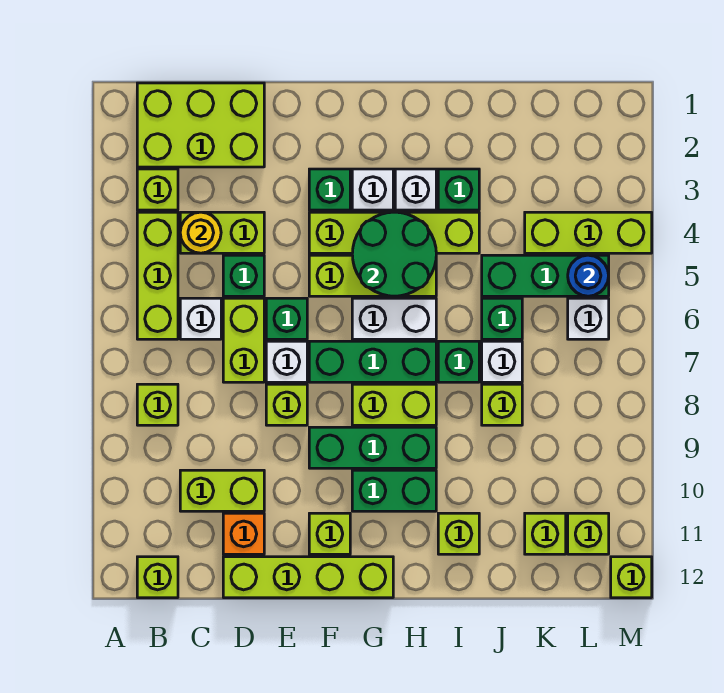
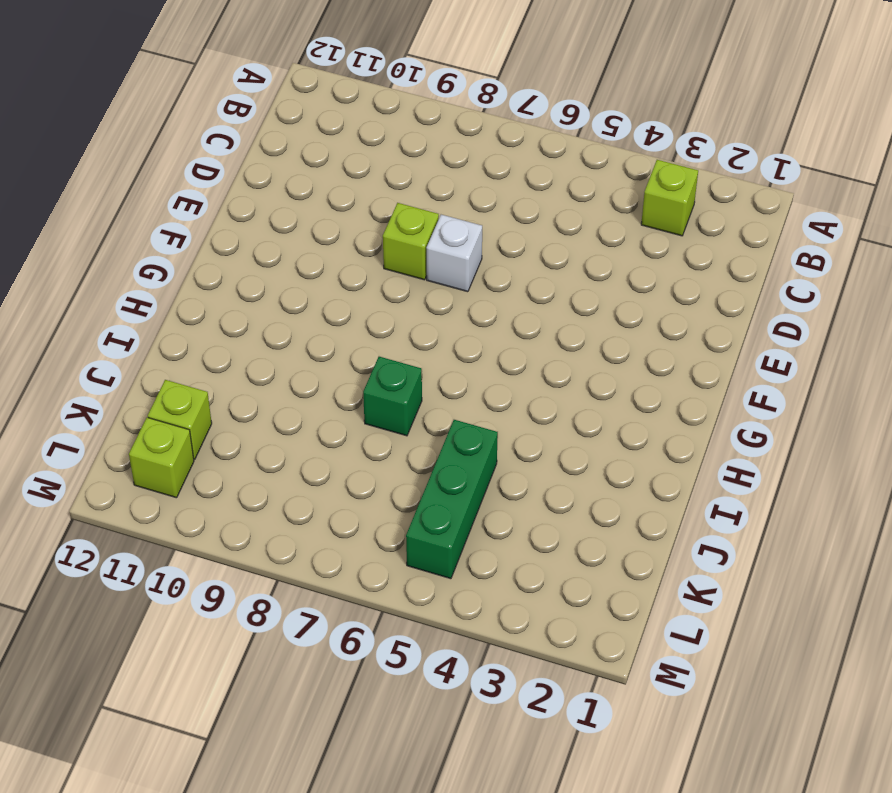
none -> lime 2x3 brick [137,83,264,167]
none -> lime 1x3 brick [137,212,178,339]
none -> lime 1x1 brick [137,384,178,425]
none -> lime 1x1 brick [137,557,178,598]

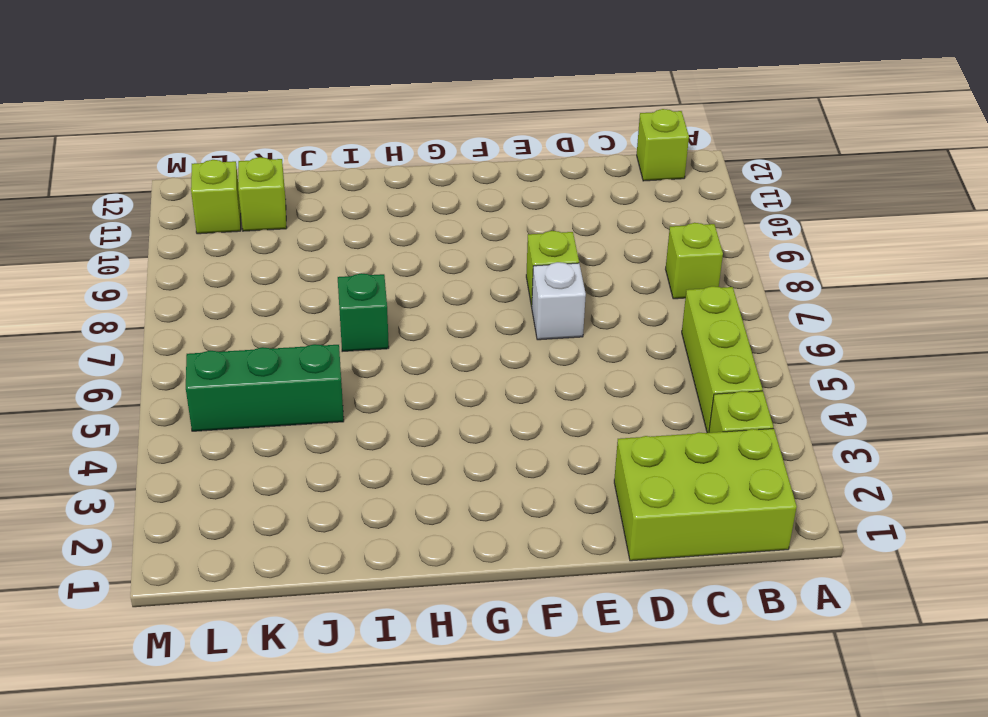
none -> lime 1x2 brick [180,212,264,253]
none -> white 1x1 brick [180,298,221,339]
none -> lime 1x2 brick [180,470,264,511]
none -> green 1x1 brick [223,255,264,296]

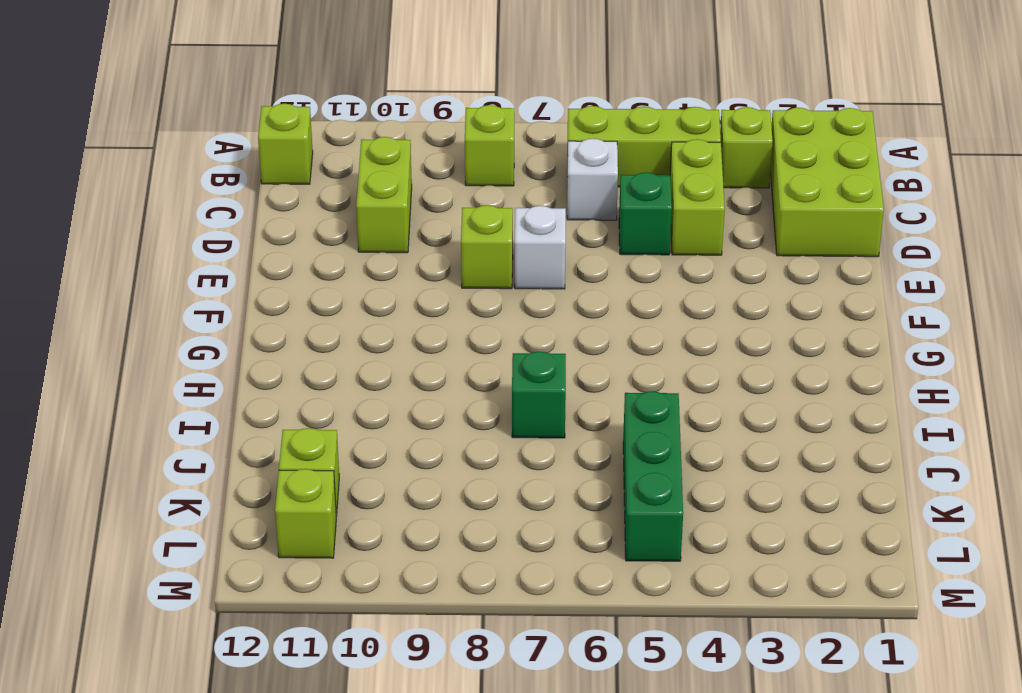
none -> lime 1x2 brick [223,298,264,382]
none -> orange 1x1 brick [223,513,264,554]
none -> lime 1x4 brick [223,557,393,598]
none -> green 1x1 brick [266,298,307,339]

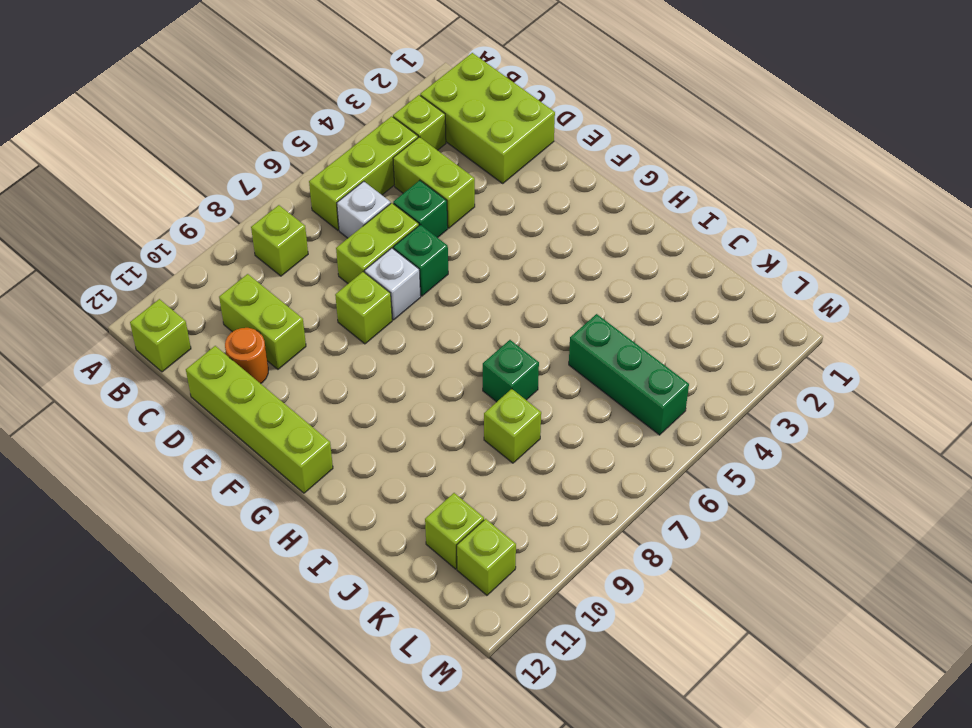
orange 1x1 round brick [225,328,268,384] -> orange 1x1 brick [223,513,264,554]
none -> green 1x1 brick [309,169,350,210]
none -> lime 1x4 brick [309,212,479,253]
none -> lime 1x3 brick [309,255,436,296]
none -> green 1x3 brick [309,341,436,382]

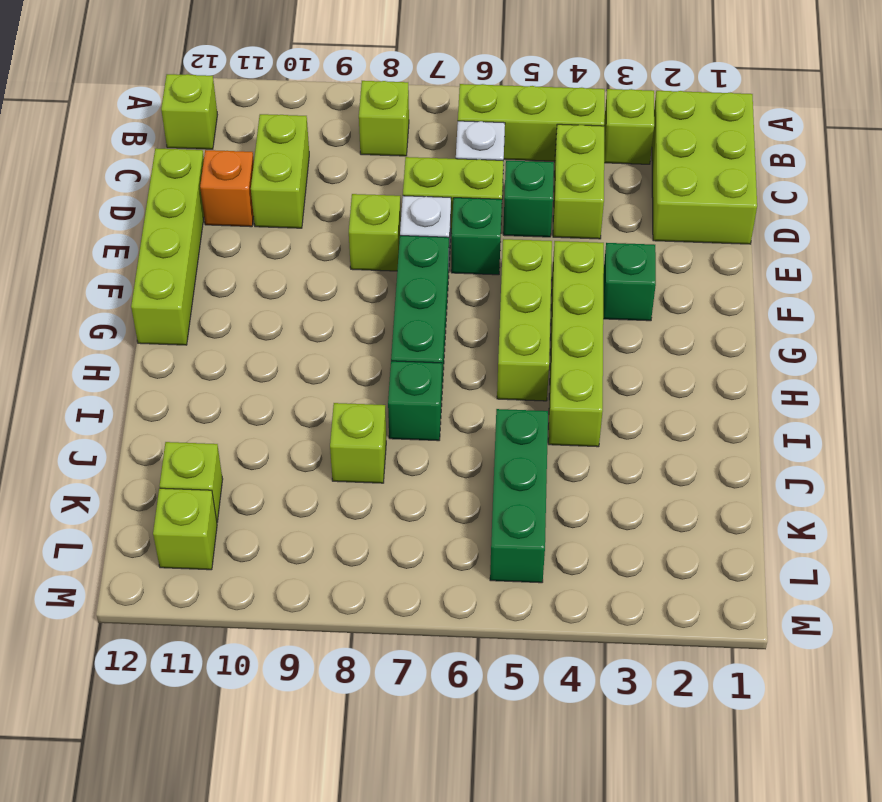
none -> green 1x3 brick [309,427,436,468]
none -> lime 1x1 brick [309,513,350,554]
none -> white 1x1 brick [352,169,393,210]
none -> white 1x2 brick [352,298,436,339]

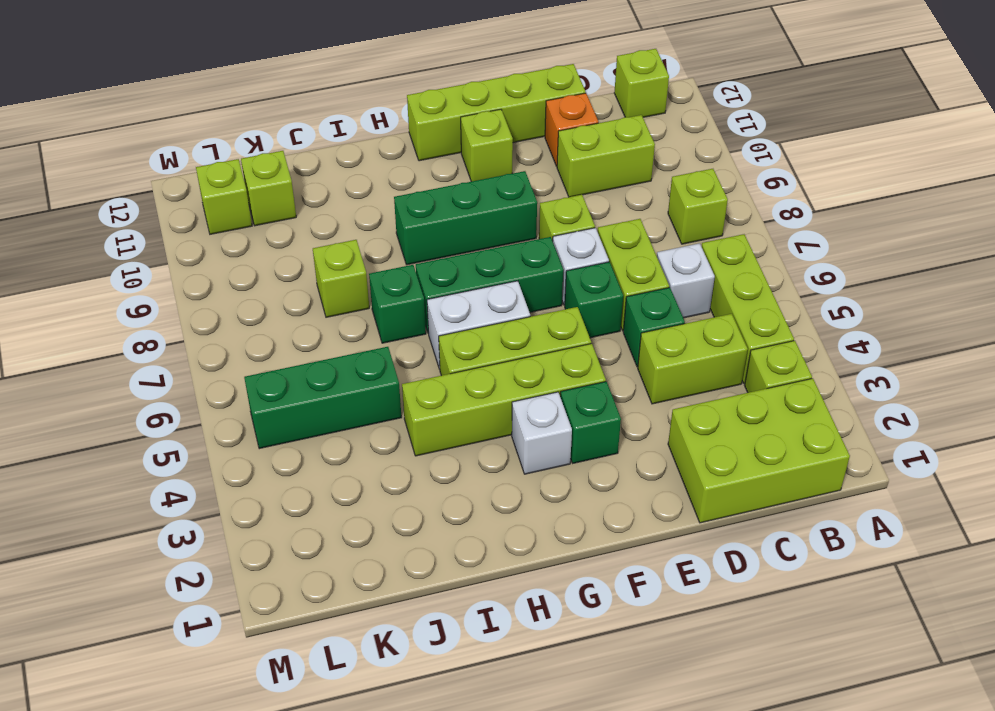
none -> lime 1x2 brick [352,384,436,425]
none -> green 1x2 brick [352,470,436,511]
none -> white 1x1 brick [395,169,436,210]
none -> green 1x1 brick [438,169,479,210]

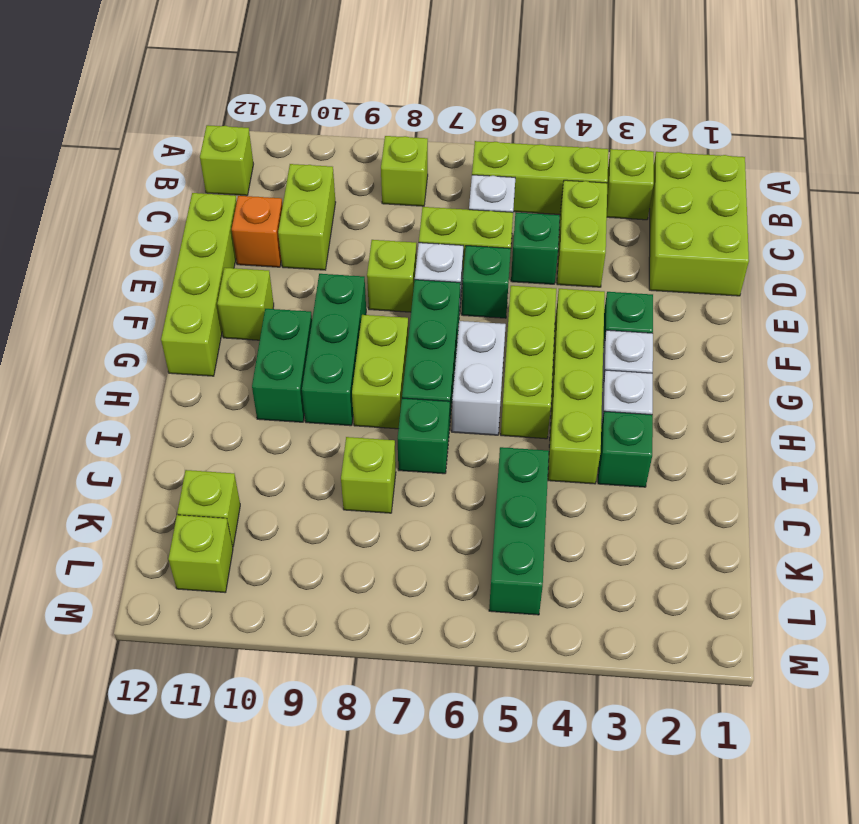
none -> lime 1x1 brick [438,513,479,554]
none -> green 1x1 brick [482,298,522,339]
none -> white 1x1 brick [482,341,522,382]
none -> lime 1x3 brick [525,212,652,253]

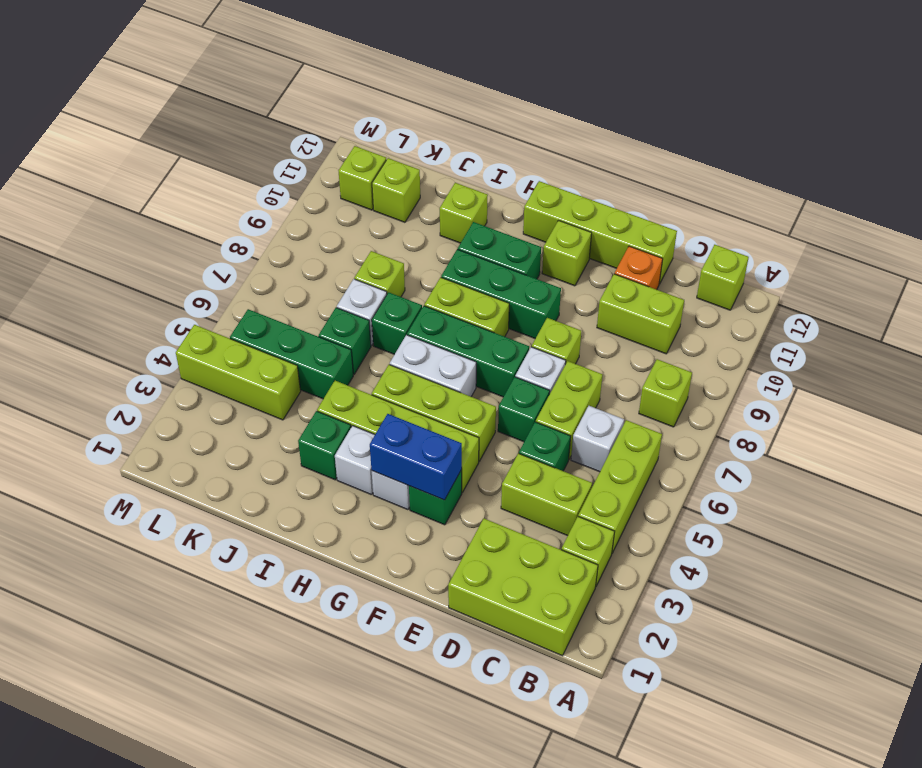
blue 1x2 brick [370,414,462,500] -> none
none -> white 1x1 brick [568,298,609,339]
none -> lime 1x1 brick [611,557,652,598]
none -> yellow 1x1 round brick [180,212,221,253]
none -> green 2x2 round brick [352,212,436,296]

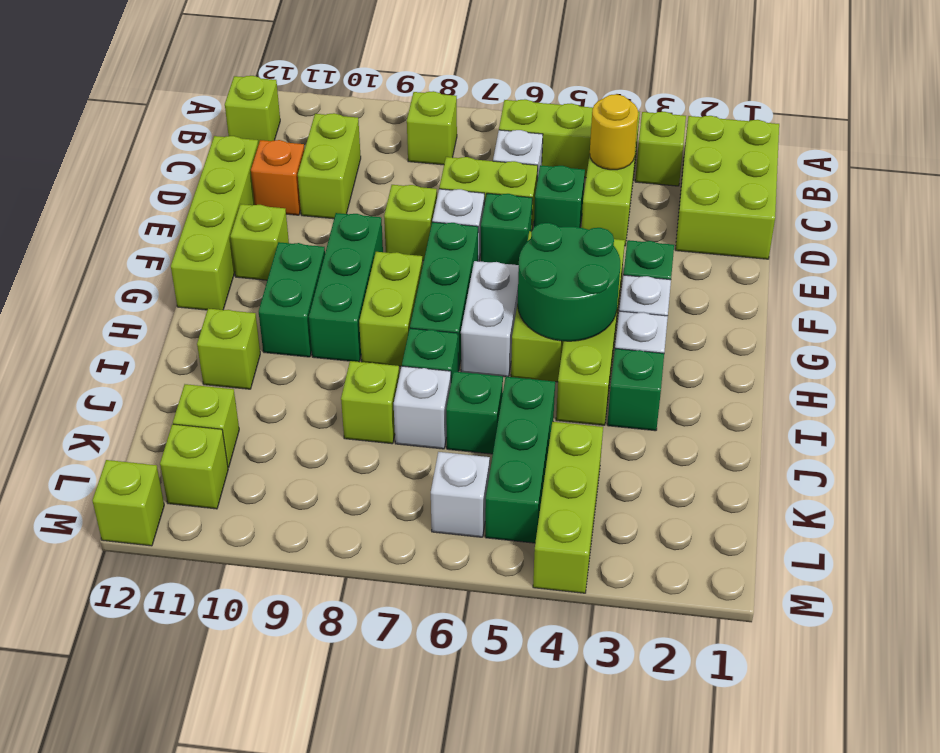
none -> blue 1x1 round brick [568,255,609,296]

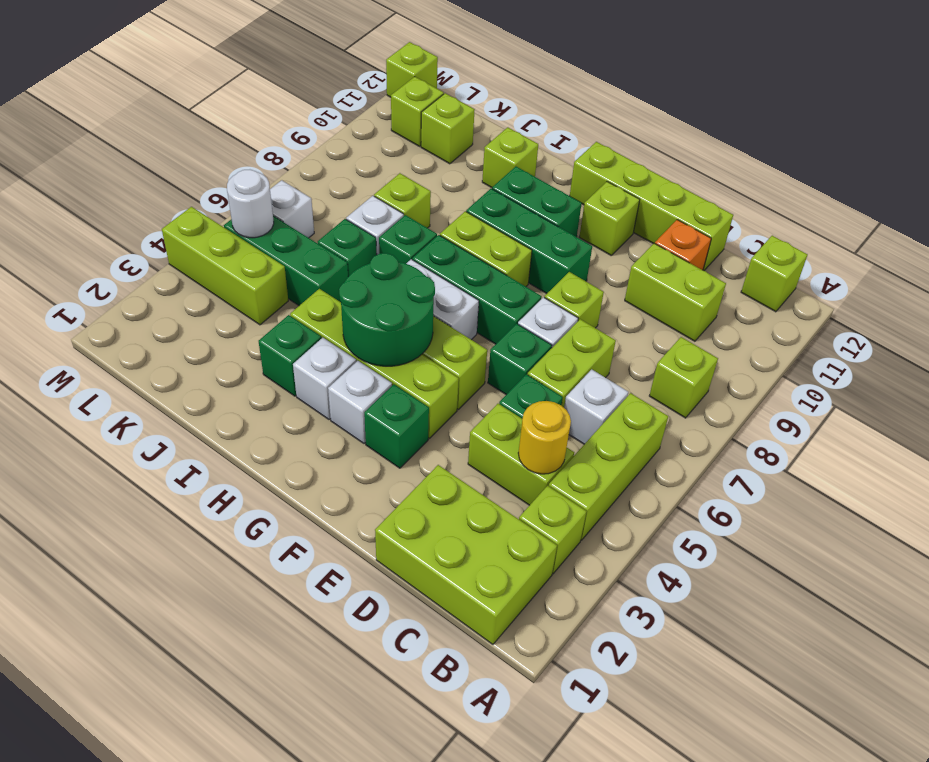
white 1x1 round brick [227,170,274,238] -> blue 1x1 round brick [568,255,609,296]

